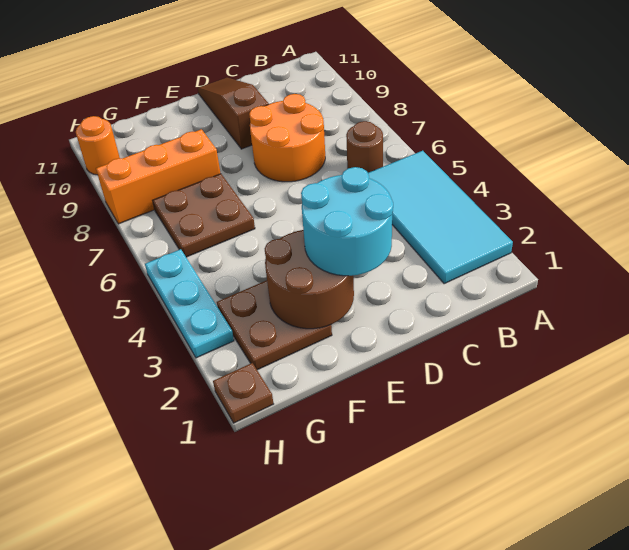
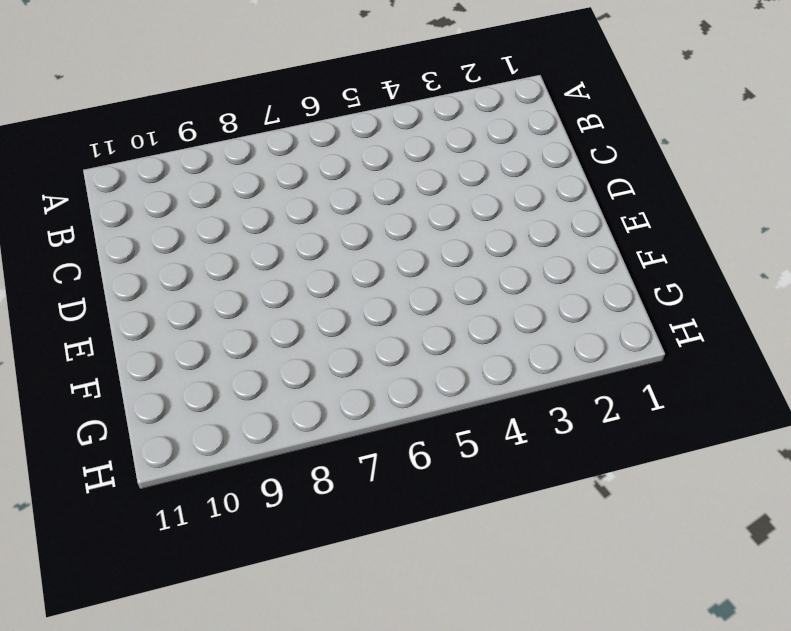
none -> cyan 2x4 tile [368,151,513,284]
none -> brown 1x1 round brick [346,121,383,173]
none -> orange 2x2 round brick [249,94,325,182]

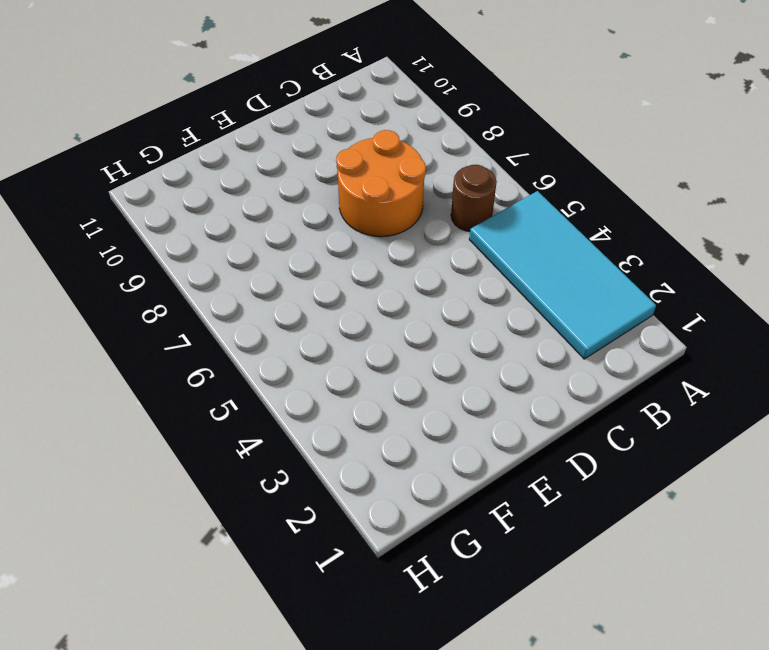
none -> brown 1x3 slope [198,78,269,149]
none -> brown 2x2 plate [217,280,332,370]
none -> brown 2x2 plate [152,174,255,257]

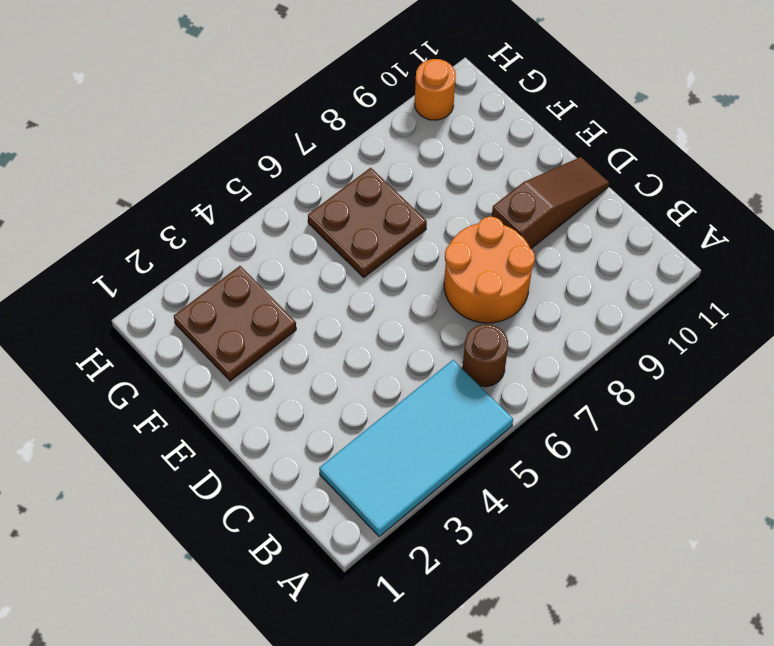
none -> orange 1x3 brick [96,129,221,224]
none -> brown 1x1 plate [213,363,273,423]
none -> cyan 1x3 plate [145,249,234,358]

